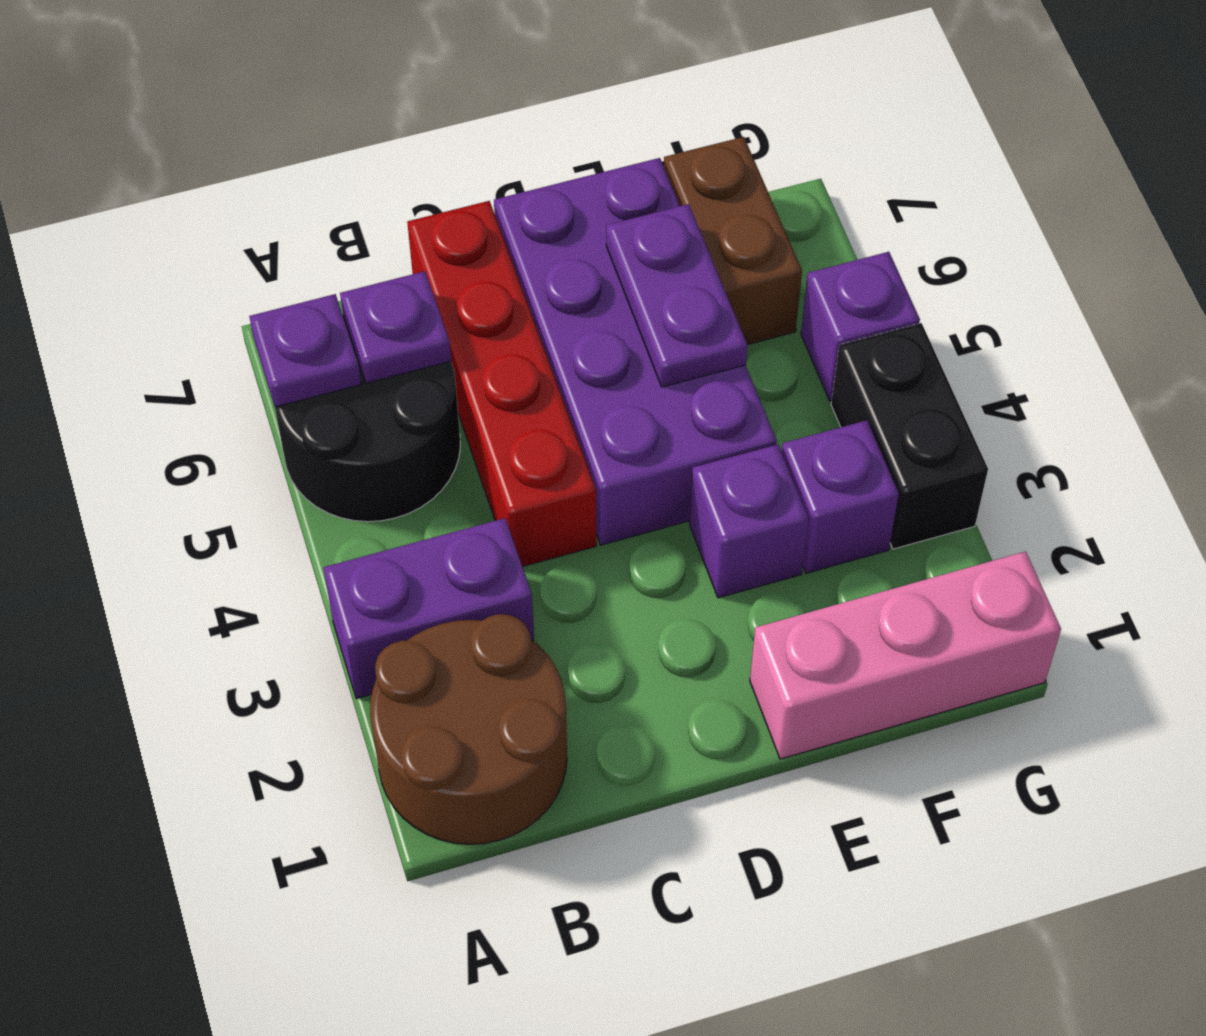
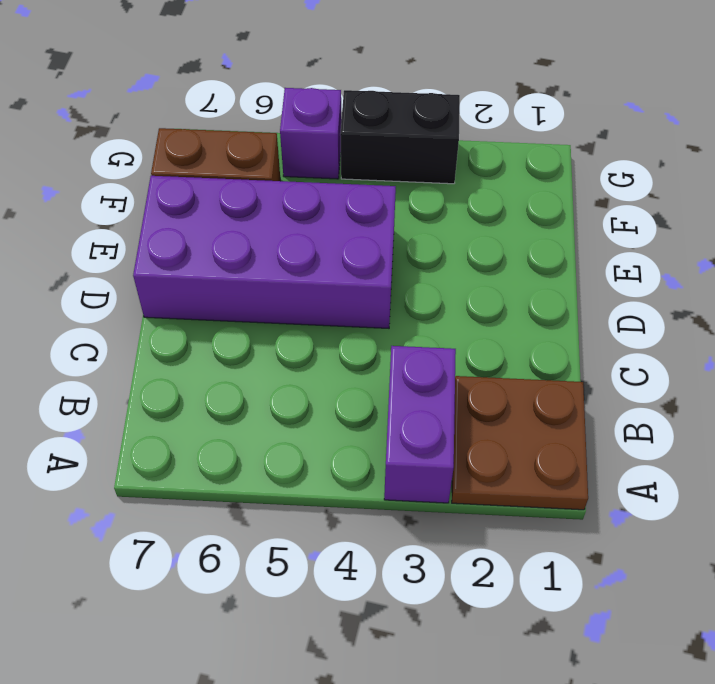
brown 2x2 plate [452,376,588,510] -> brown 2x2 round brick [370,614,567,844]
none -> black 2x2 round brick [275,315,460,522]
none -> red 1x4 brick [407,201,596,567]
none -> pink 1x3 brick [750,551,1061,759]

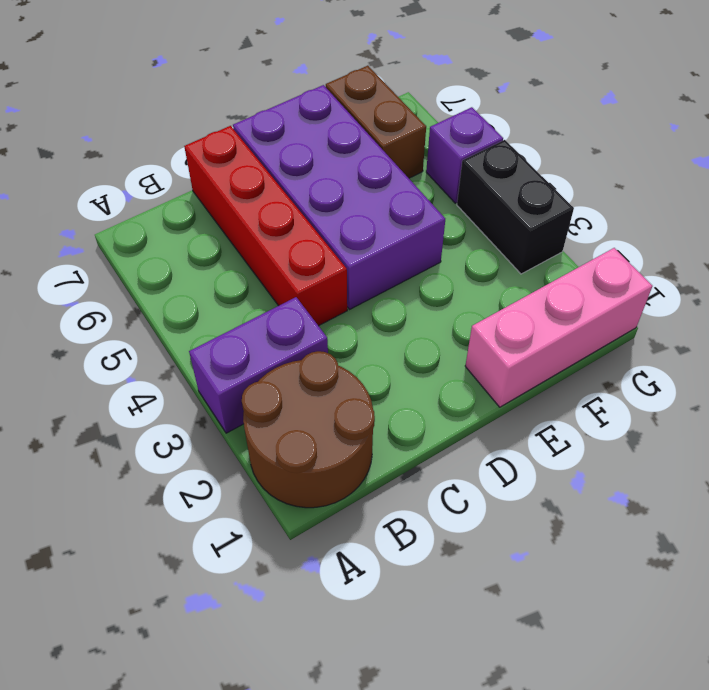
none -> black 2x2 round brick [275,315,460,522]
none -> purple 1x1 brick [690,444,809,598]
none -> purple 1x1 brick [782,420,899,573]

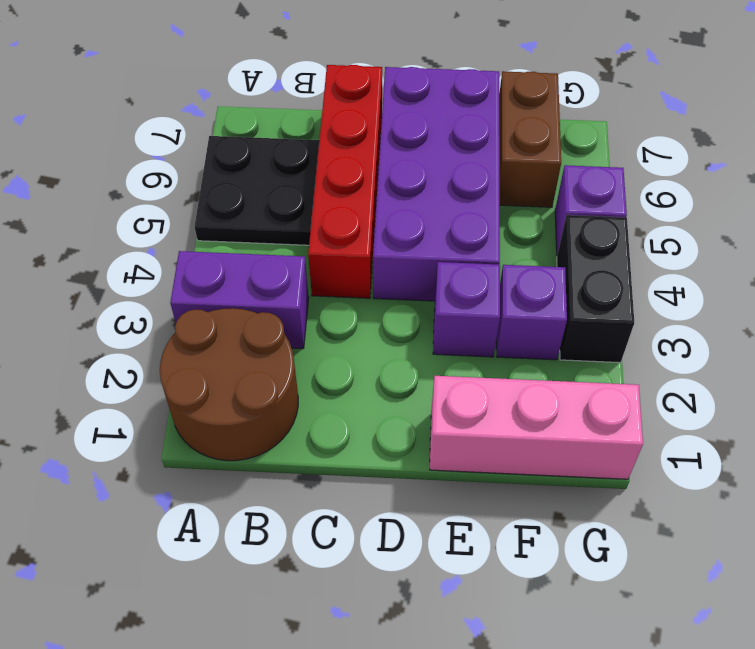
black 2x2 plate [195,136,319,245] -> black 2x2 round brick [275,315,460,522]
none -> purple 1x1 plate [249,294,361,407]
none -> purple 1x1 plate [340,271,451,383]
none -> purple 1x2 plate [606,204,747,387]

